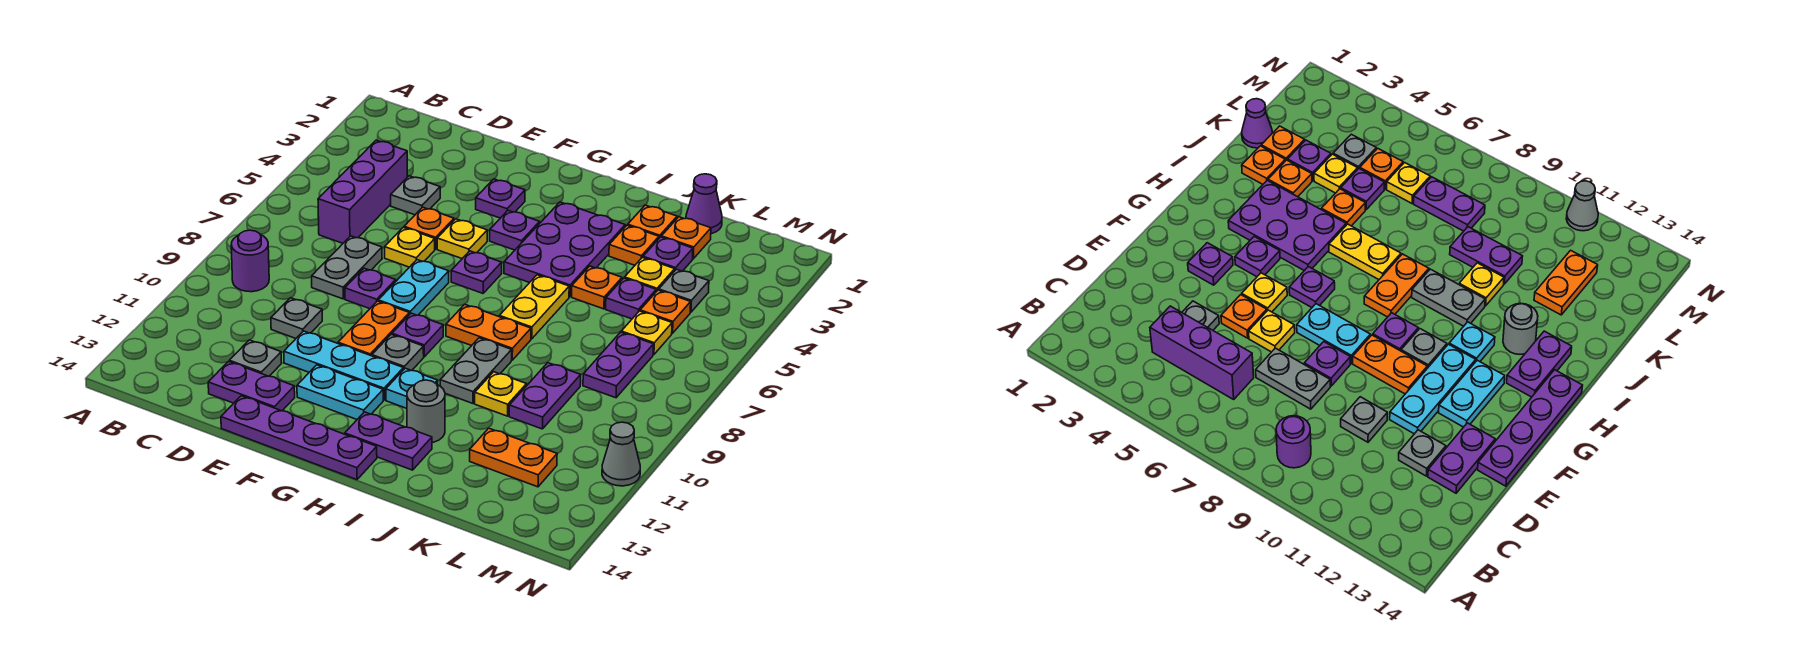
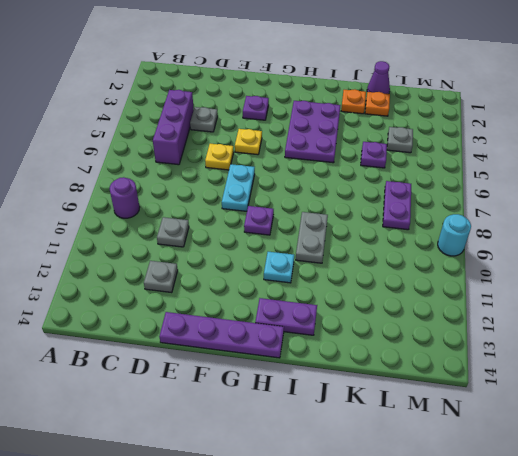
cyan 1x1 round brick [438,214,471,256] -> none
none -> grey 1x2 plate [312,236,382,299]
none -> purple 1x2 plate [208,361,295,411]
none -> orange 1x1 plate [404,207,454,249]
none -> purple 1x1 plate [345,268,396,309]

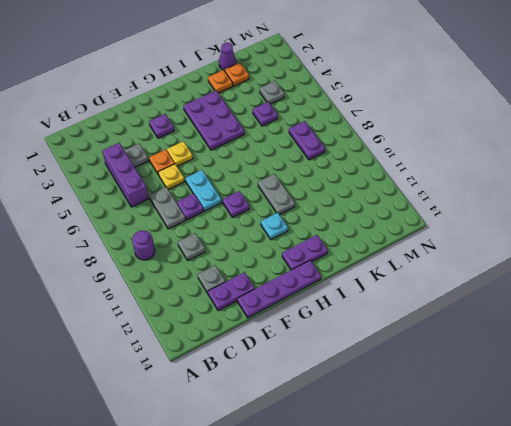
none -> cyan 1x3 plate [284,331,403,400]
none -> orange 1x2 plate [338,301,409,356]
none -> cyan 1x2 plate [297,365,383,419]
none -> purple 1x1 plate [490,211,540,250]

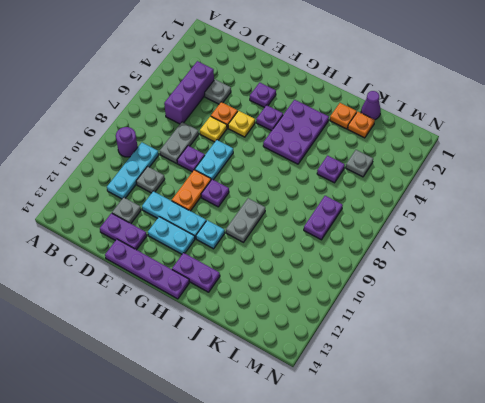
cyan 1x3 plate [107,143,159,199] -> none
none -> purple 1x1 plate [451,251,502,293]
none -> grey 1x1 plate [372,334,424,370]
none -> orange 1x2 plate [446,304,531,360]
none -> yellow 1x2 plate [499,275,569,339]

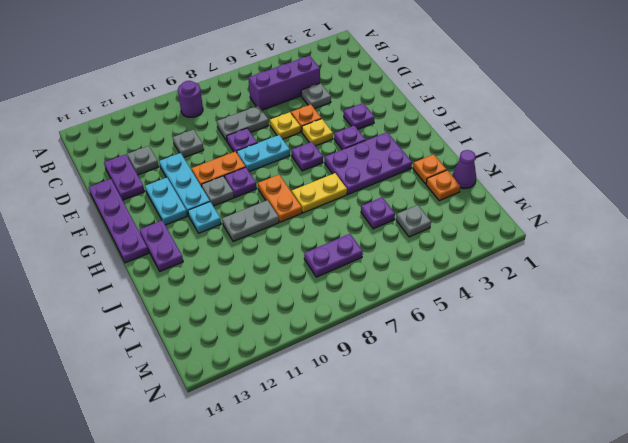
none -> grey 1x1 round brick [407,380,445,443]
none -> orange 1x1 plate [609,225,659,265]
none -> orange 1x1 plate [572,266,622,309]
none -> yellow 1x1 plate [475,372,527,416]

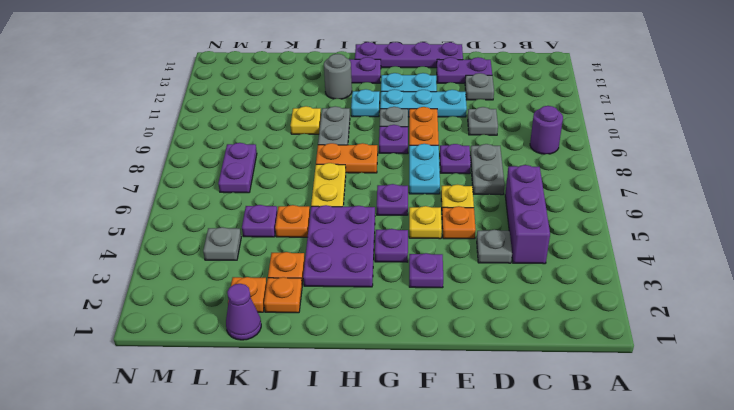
none -> purple 1x1 plate [643,237,693,271]
none -> yellow 1x1 plate [625,257,675,292]
none -> purple 1x2 plate [509,363,581,429]
none -> orange 1x2 plate [470,428,557,487]

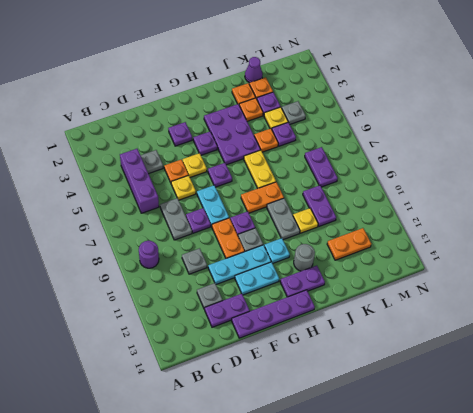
none -> orange 1x1 plate [640,290,691,333]
none -> yellow 1x1 plate [621,311,672,355]
none -> grey 1x1 cone [602,422,640,486]

